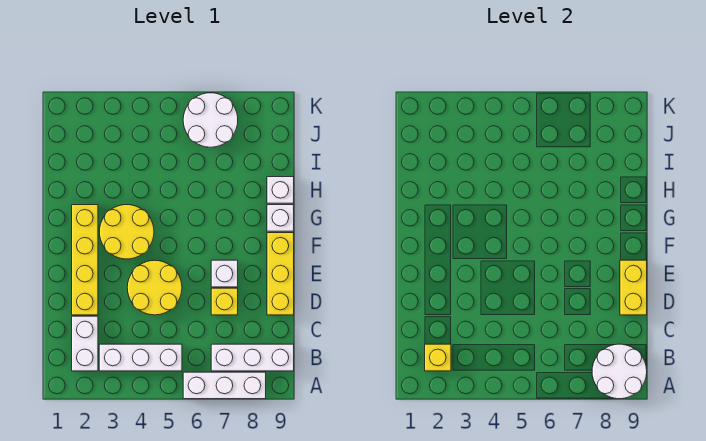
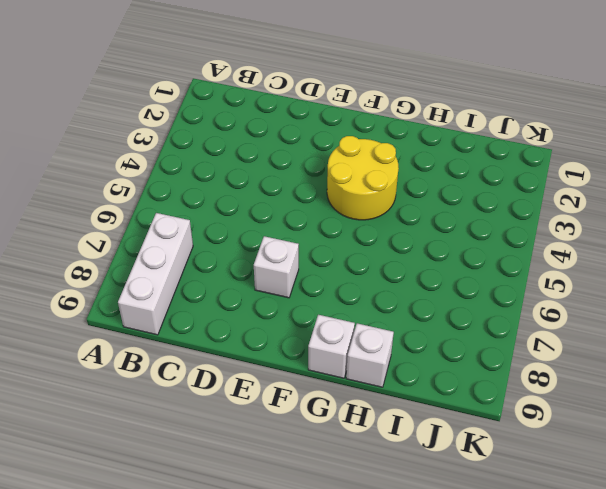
none -> white 1x3 brick [183,372,266,399]
none -> white 1x2 brick [72,316,98,371]
none -> white 1x3 brick [99,344,182,371]

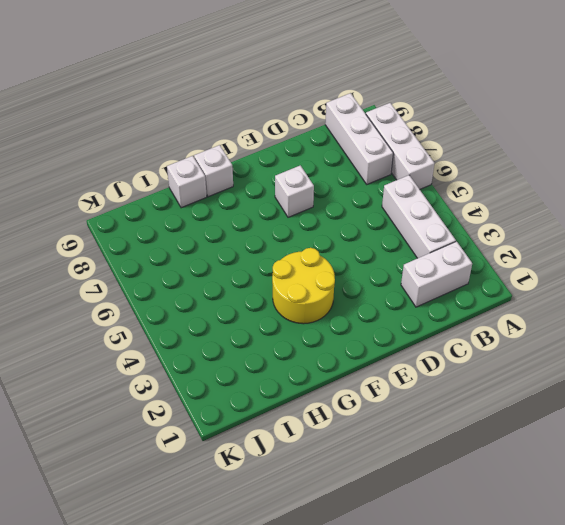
none -> yellow 1x4 brick [72,205,98,315]
none -> yellow 2x2 round brick [127,260,182,315]
none -> yellow 1x1 brick [211,288,238,315]

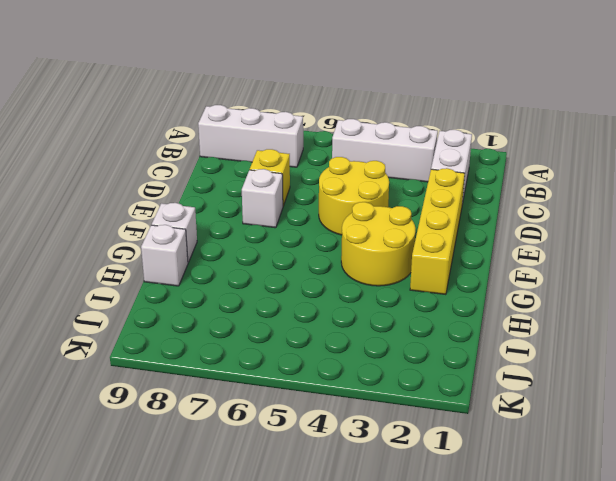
none -> white 1x3 brick [183,372,266,399]
none -> yellow 1x3 brick [267,233,294,315]
none -> white 2x2 round brick [183,93,238,147]

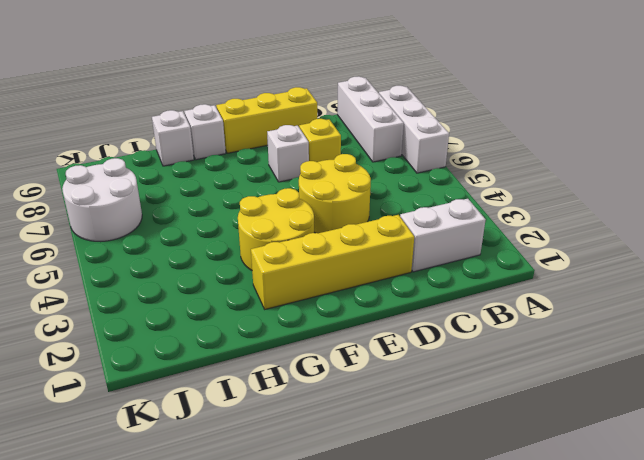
none -> white 1x3 brick [99,344,182,371]
none -> white 2x2 round brick [592,344,647,399]
none -> yellow 1x1 brick [425,344,451,371]

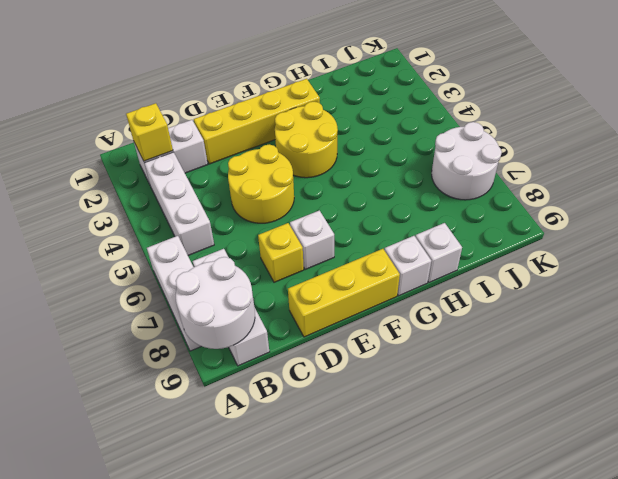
none -> yellow 1x2 brick [620,260,647,315]

